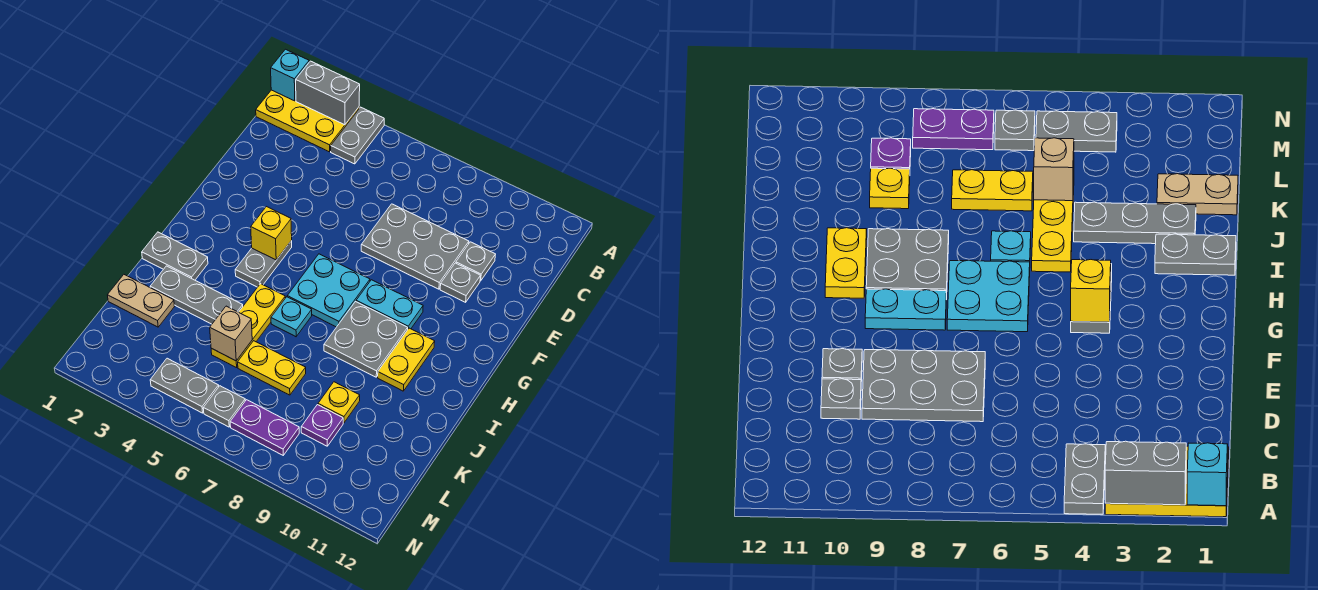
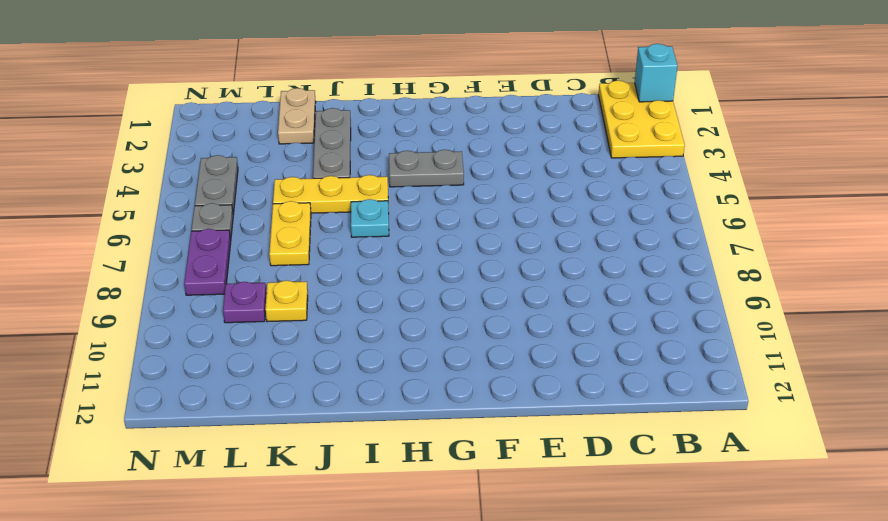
none -> grey 1x2 plate [331,107,384,164]
none -> grey 2x3 plate [361,204,469,289]
none -> grey 1x1 plate [456,242,495,281]

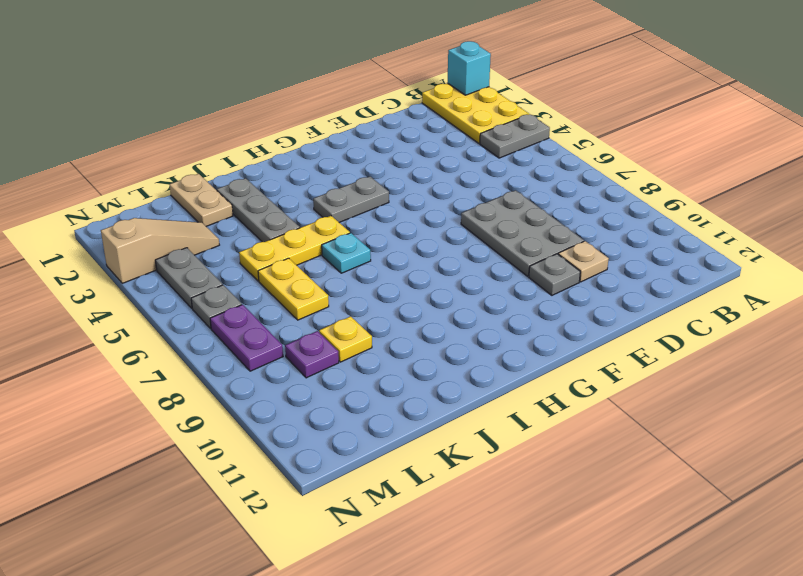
tan 1x1 plate [558,241,609,282] -> grey 1x1 plate [456,242,495,281]
tan 1x3 slope [101,218,219,283] -> none
none -> cyan 2x2 plate [287,254,370,327]
none -> cyan 1x2 plate [356,280,423,329]
none -> grey 2x2 plate [324,302,408,377]

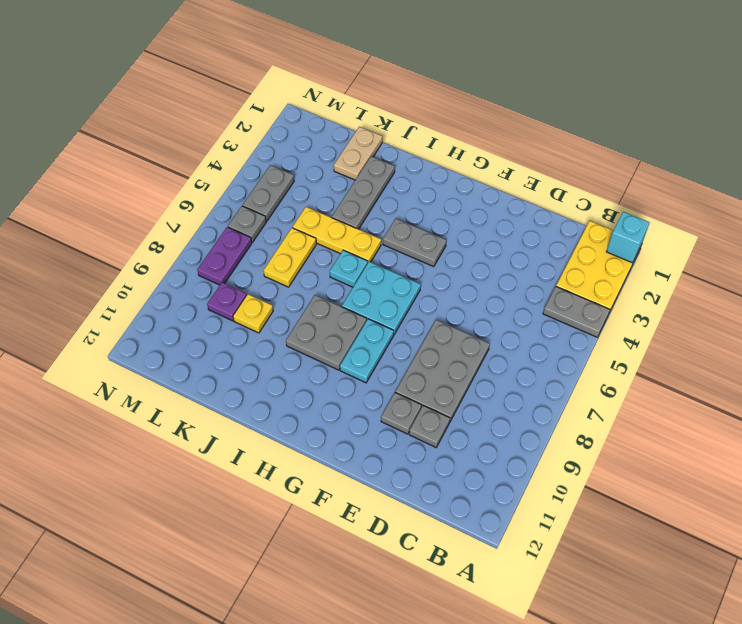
none -> yellow 1x2 plate [378,328,435,391]
none -> grey 1x2 plate [142,232,208,280]
none -> grey 1x2 brick [296,61,360,125]

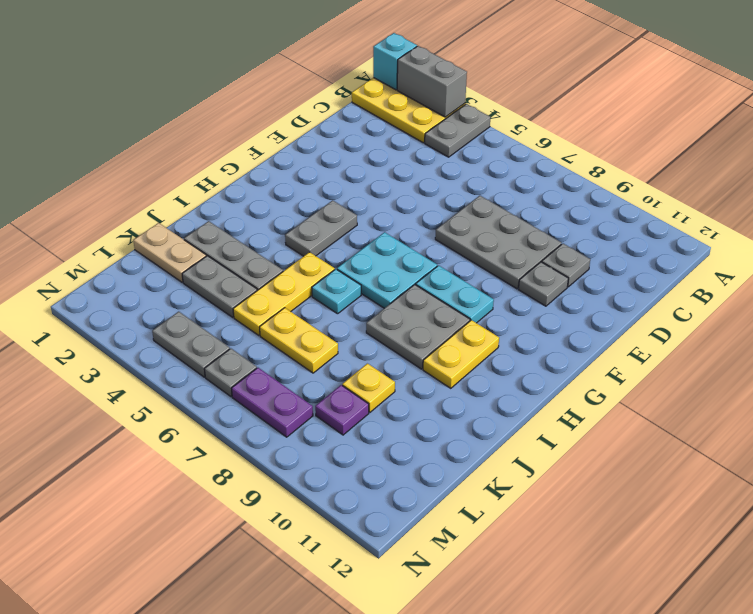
grey 1x2 plate [182,256,257,317] -> grey 1x2 plate moved to [142,232,208,280]
none -> yellow 1x1 brick [251,207,292,260]
none -> tan 1x1 brick [210,306,252,361]

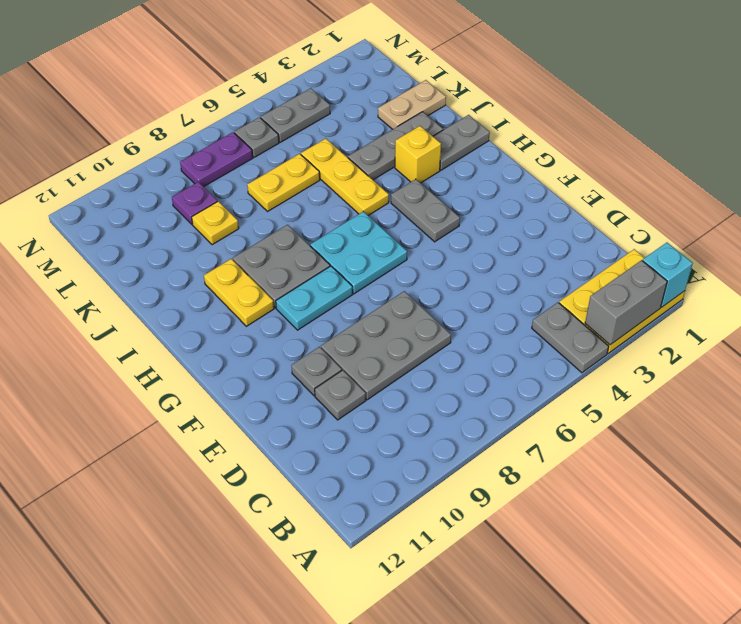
yellow 1x1 brick [395,126,441,183] -> yellow 1x1 brick moved to [251,207,292,260]
none -> cyan 1x1 plate [271,297,312,337]
none -> tan 1x1 brick [210,306,252,361]

